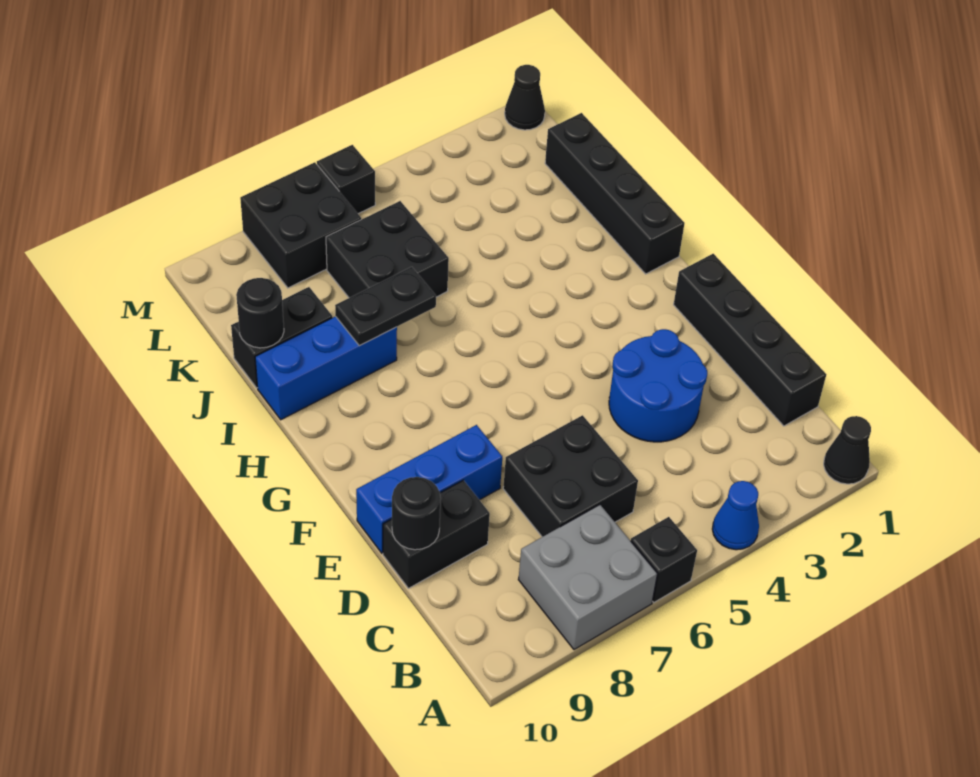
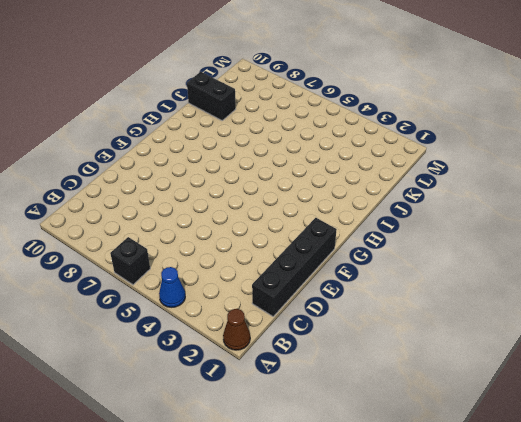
brown 1x1 cone [223,309,250,350] -> black 1x1 cone [824,416,871,484]
none -> grey 2x2 brick [518,505,657,650]
none -> black 2x2 brick [503,415,638,537]
none -> blue 2x2 round brick [609,329,707,442]

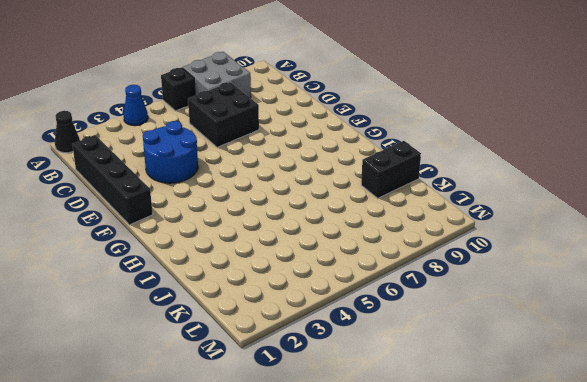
none -> black 1x2 brick [383,480,490,588]
none -> blue 1x3 brick [356,425,502,553]
none -> black 1x4 brick [545,113,685,274]

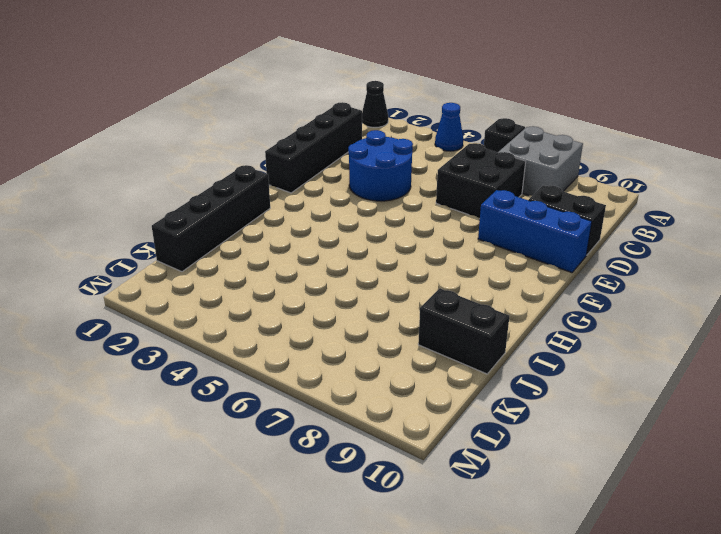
none -> blue 1x3 brick [255,316,397,420]
none -> black 2x2 brick [326,201,449,298]
none -> black 2x2 brick [240,162,361,288]

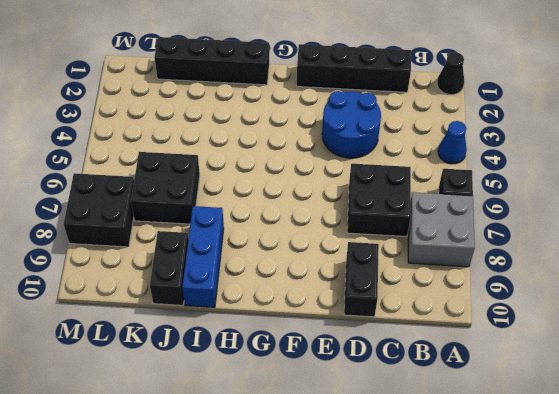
none -> blue 1x3 brick [356,425,502,553]
none -> black 1x1 cone [505,65,545,130]
none -> black 1x1 brick [317,145,375,214]

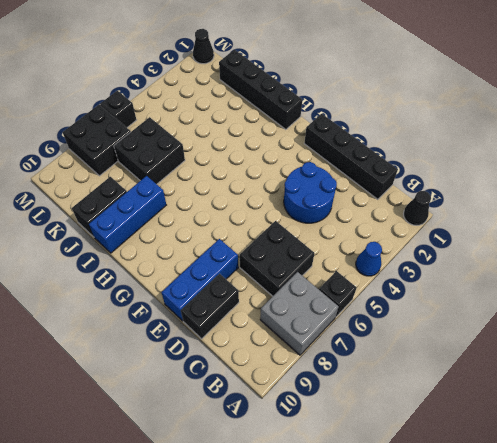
none -> black 1x1 round brick [392,477,441,550]
none -> black 1x2 plate [335,267,436,346]
none -> black 1x1 round brick [236,278,284,348]

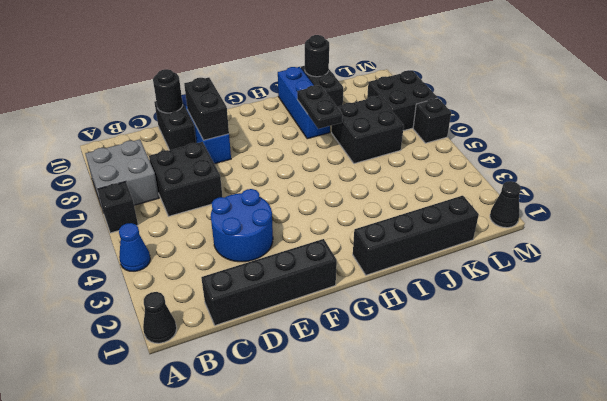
black 1x2 brick [184,77,229,140] -> none

